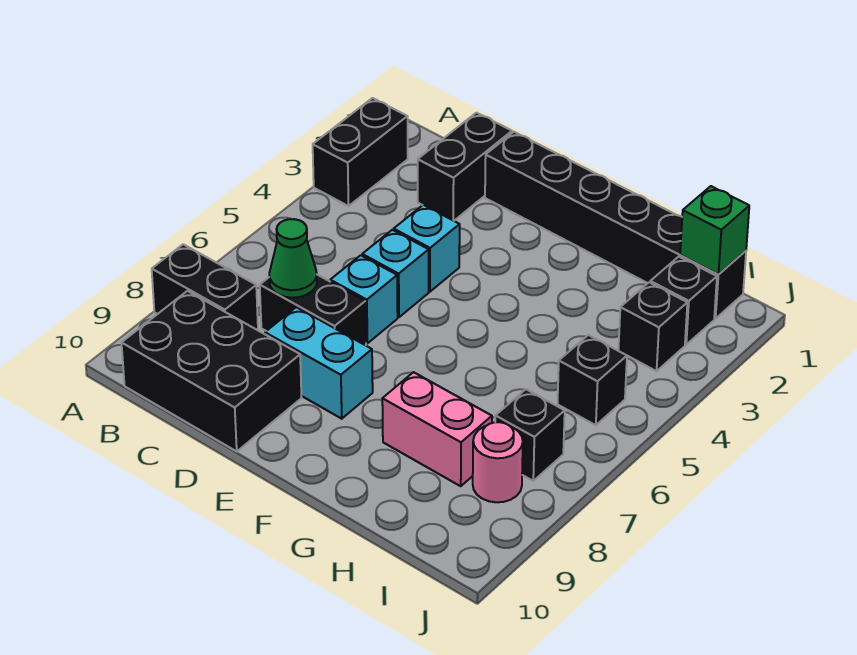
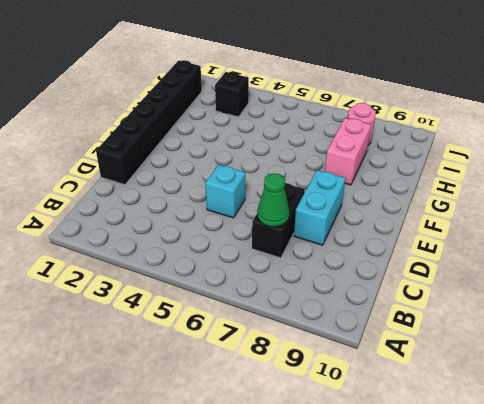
none -> black 1x2 brick [313,98,408,206]
none -> black 1x2 brick [152,244,258,330]
none -> black 2x3 brick [122,291,301,451]

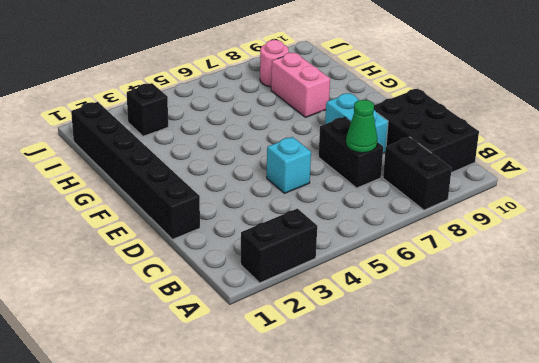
none -> black 1x2 brick [418,113,512,221]
none -> cyan 1x1 brick [394,205,460,292]
none -> cyan 1x1 brick [330,255,398,343]

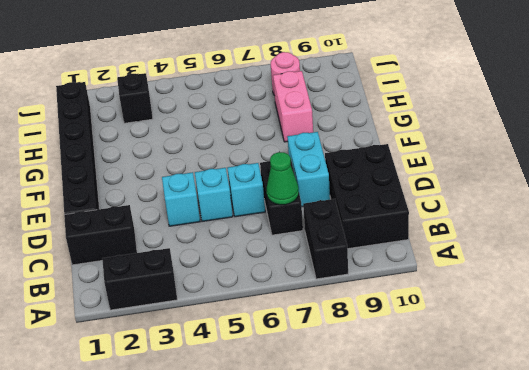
none -> black 1x1 brick [650,257,717,344]
none -> black 1x1 brick [558,335,627,425]
none -> black 1x1 brick [495,389,565,481]

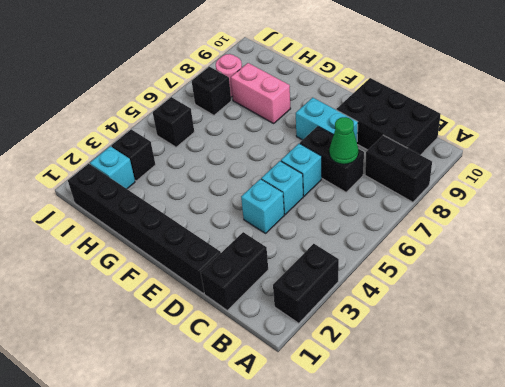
cyan 1x1 brick [90,146,135,189] -> black 1x1 brick [650,257,717,344]
none -> green 1x1 brick [680,186,749,274]

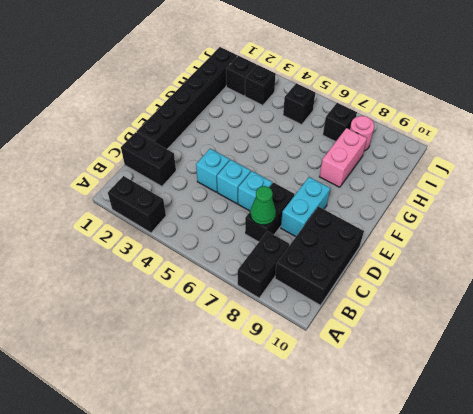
none -> green 1x1 brick [680,186,749,274]

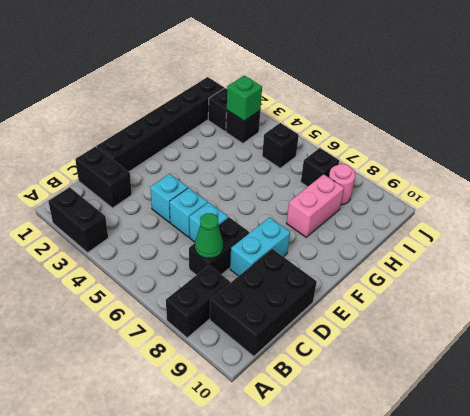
green 1x1 brick [227,76,262,121] -> green 1x1 brick moved to [680,186,749,274]

